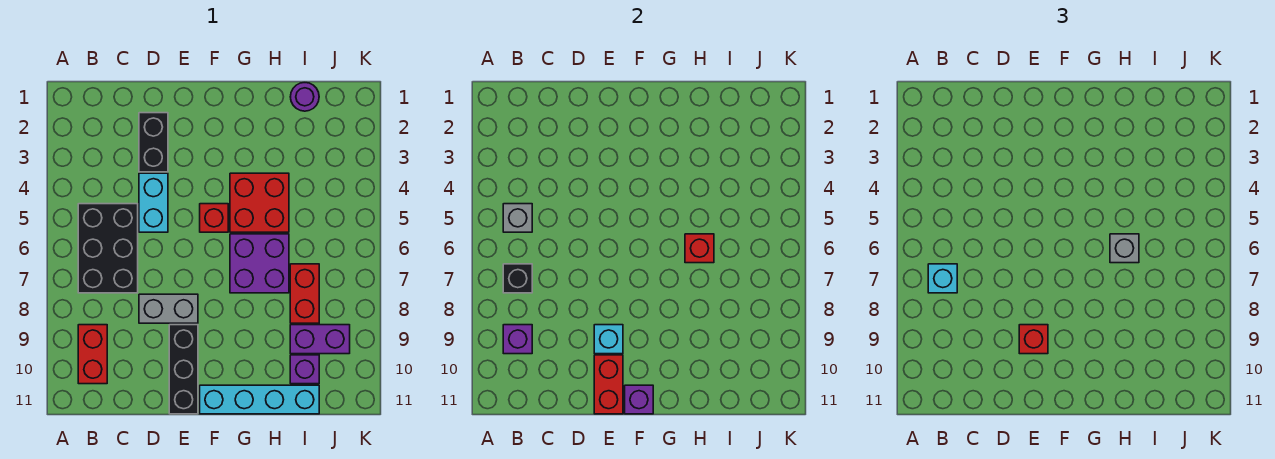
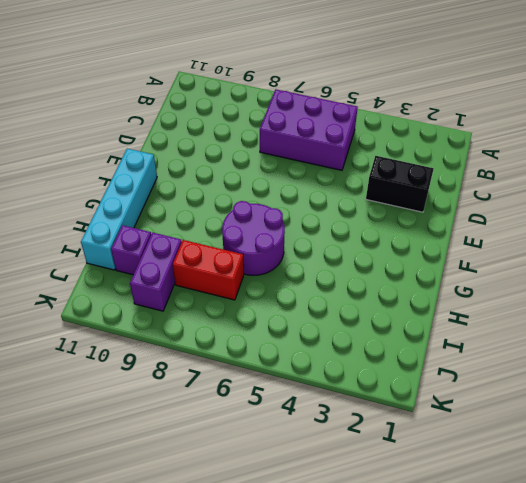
purple 2x3 brick [260,89,358,170] -> black 2x3 brick [78,204,138,293]
purple 2x2 round brick [222,201,285,275] -> purple 2x2 brick [230,234,289,293]
none -> red 1x2 brick [78,325,107,384]
none -> cyan 1x2 brick [139,173,168,232]
none -> grey 1x2 brick [139,294,198,323]

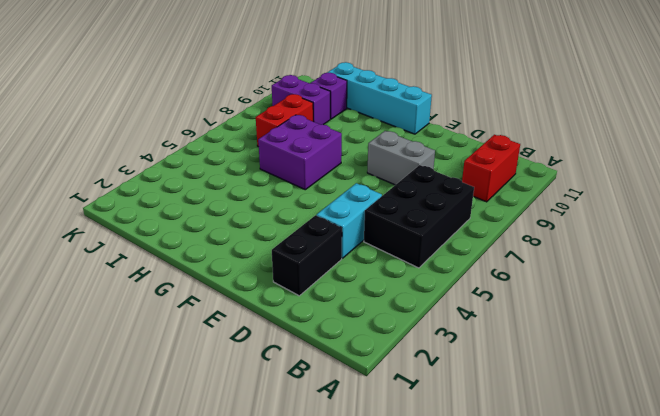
none -> black 1x3 brick [169,325,198,414]
none -> red 1x1 brick [200,204,228,232]
none -> red 2x2 brick [230,173,289,232]

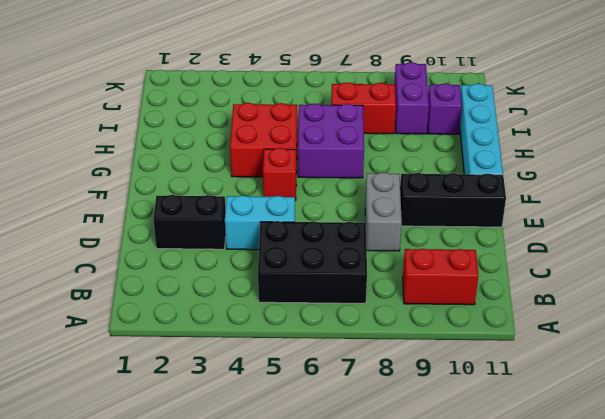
none -> purple 1x1 round brick [290,83,319,111]
none -> grey 1x1 brick [503,204,532,232]
none -> black 1x1 brick [503,264,532,293]

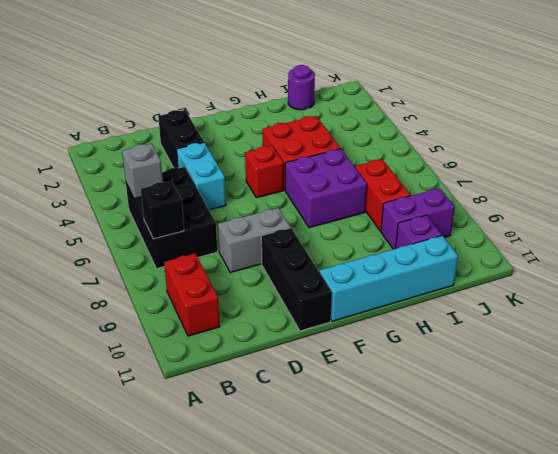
none -> purple 1x1 brick [503,325,532,354]
none -> cyan 1x1 brick [594,325,623,354]
none -> red 1x2 brick [594,355,623,414]

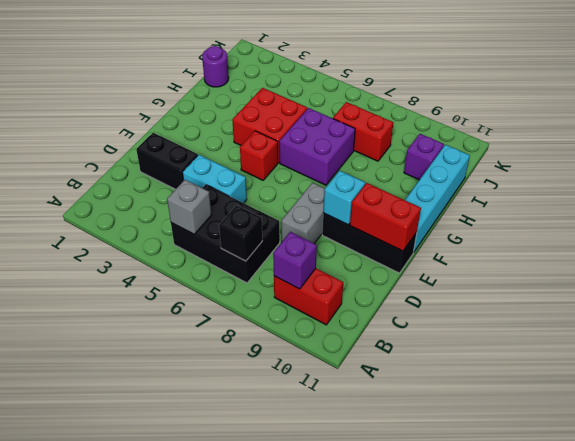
none -> purple 1x2 brick [290,325,350,354]
none -> purple 1x1 brick [625,385,653,414]
none -> red 1x1 brick [685,234,714,263]

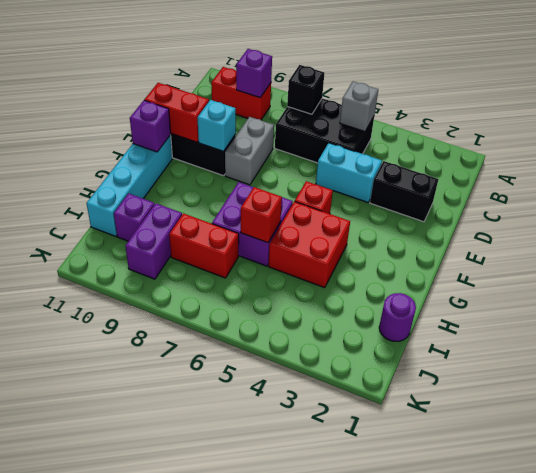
none -> cyan 1x1 brick [928,264,957,293]
none -> red 1x1 brick [1019,325,1048,354]
none -> grey 1x1 brick [1110,234,1139,263]

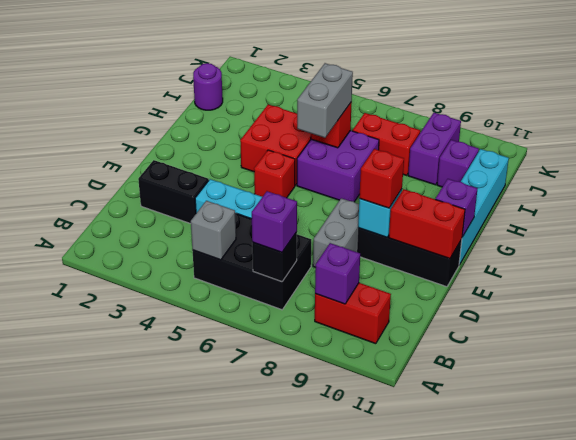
purple 1x1 brick [252,191,297,252] -> cyan 1x1 brick [928,264,957,293]
grey 1x2 brick [297,63,353,138] -> grey 1x1 brick [1110,234,1139,263]

